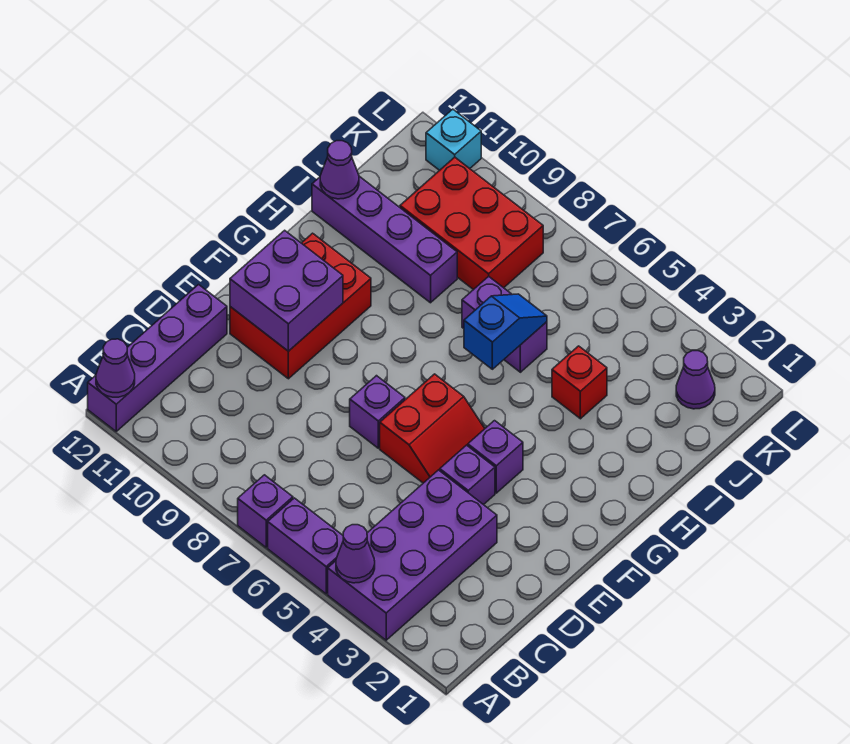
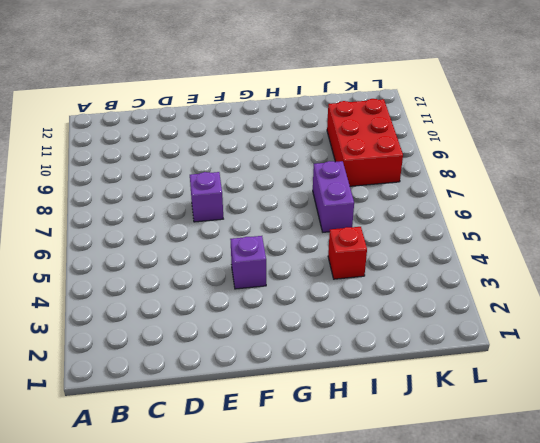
none -> purple 2x4 brick [328,470,497,640]
none -> purple 1x2 brick [268,498,343,594]
none -> purple 1x1 brick [238,475,293,547]

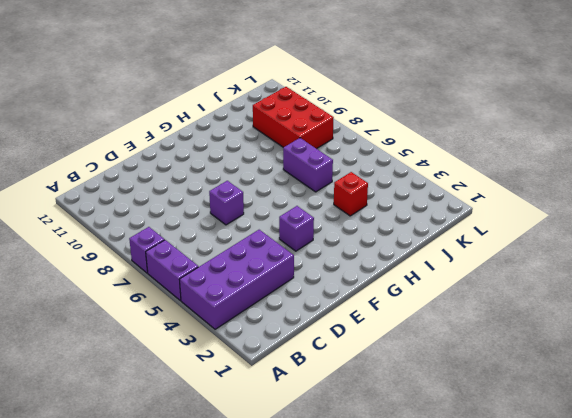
none -> purple 1x4 brick [88,285,227,431]
none -> purple 1x1 brick [440,445,495,505]
none -> red 2x2 slope [380,374,485,483]

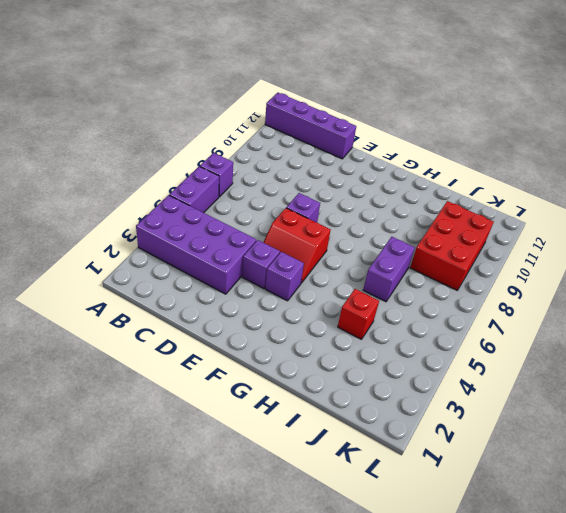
none -> red 2x3 brick [230,233,371,379]
none -> purple 1x4 brick [312,176,457,303]
none -> purple 1x1 cone [676,351,715,409]

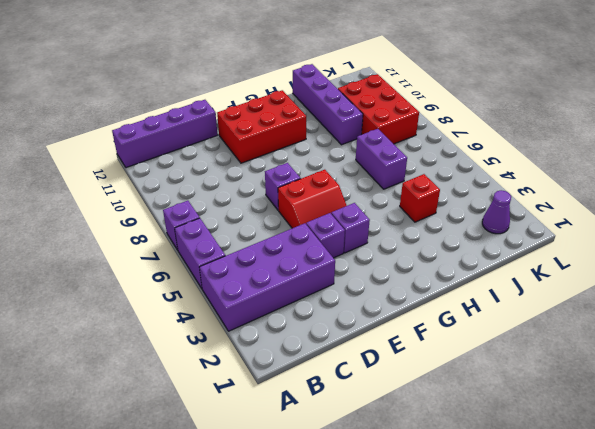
none -> cyan 1x1 brick [426,109,481,170]
none -> purple 1x1 cone [336,525,375,583]
none -> purple 1x1 cone [96,339,135,397]

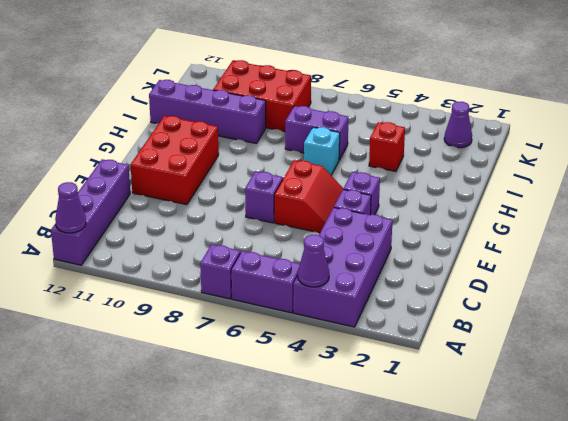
cyan 1x1 brick [304,127,340,175] -> cyan 1x1 brick moved to [426,109,481,170]
none -> purple 2x2 brick [230,230,343,351]
none -> blue 1x2 slope [464,294,547,369]
none -> purple 1x1 cone [320,141,359,199]

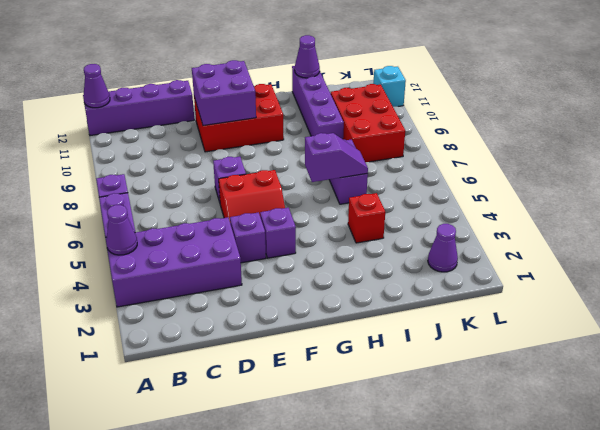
purple 1x2 slope [305,133,368,182] -> blue 1x2 slope [464,294,547,369]

